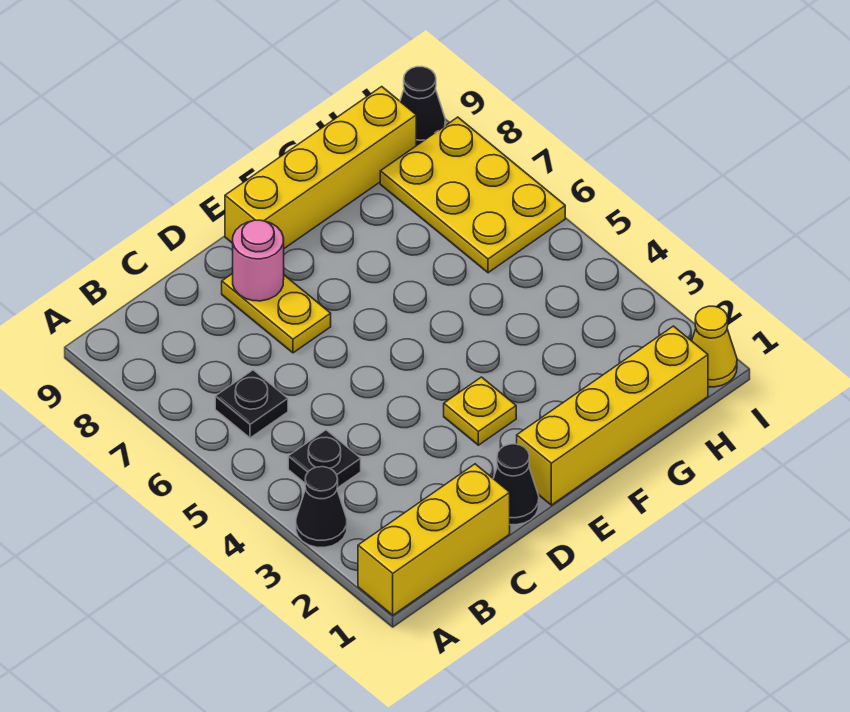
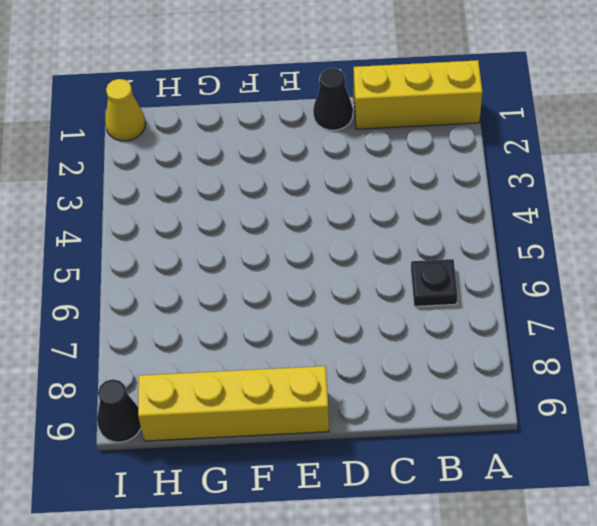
none -> black 1x1 cone [296,467,347,547]
none -> black 1x1 plate [288,430,361,488]
none -> yellow 1x2 plate [222,274,331,353]

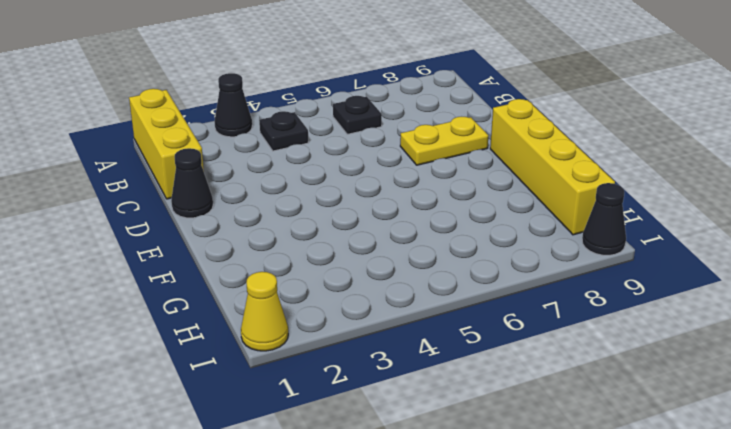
none -> yellow 1x4 brick [517,326,708,505]
none -> yellow 1x1 plate [444,377,516,445]
none -> yellow 2x3 plate [380,117,565,273]

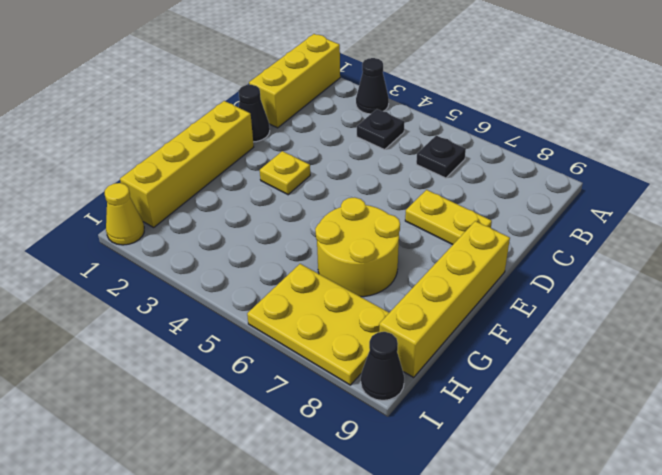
yellow 2x2 round brick [315,197,400,297] -> none
none -> pink 1x1 round brick [233,220,284,301]

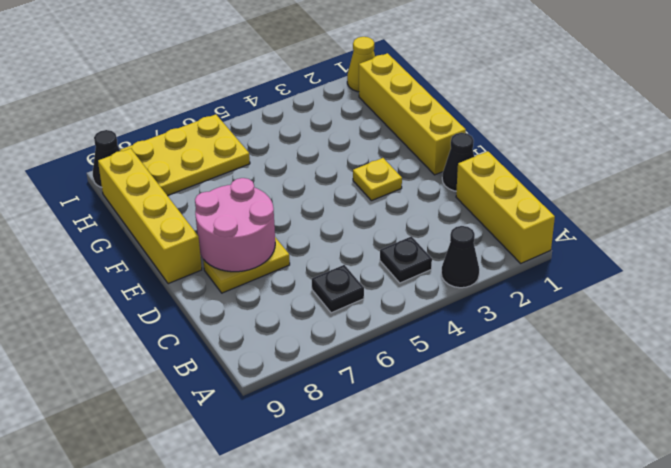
pink 2x2 round brick [195,178,275,272] -> pink 1x1 round brick [233,220,284,301]

